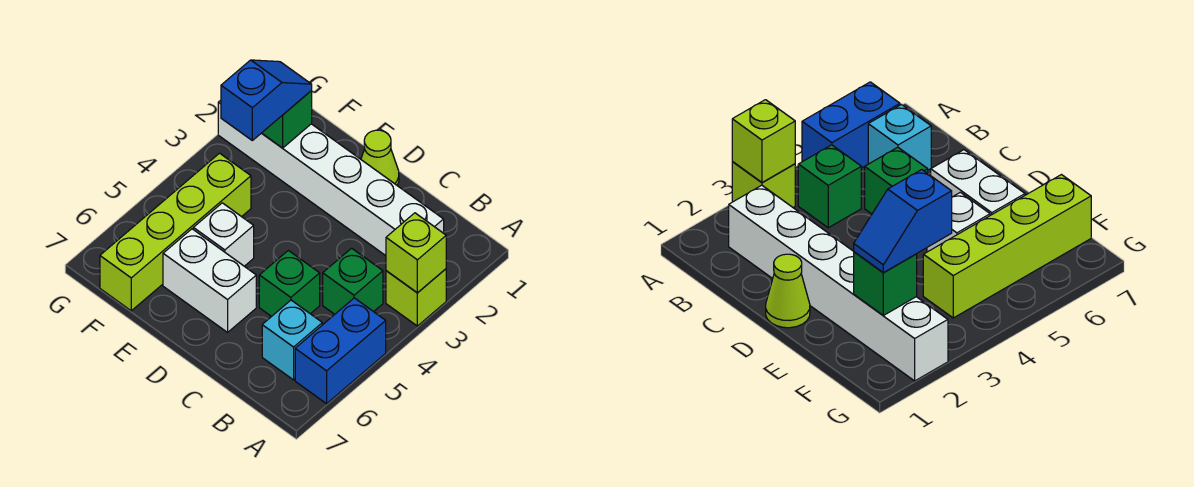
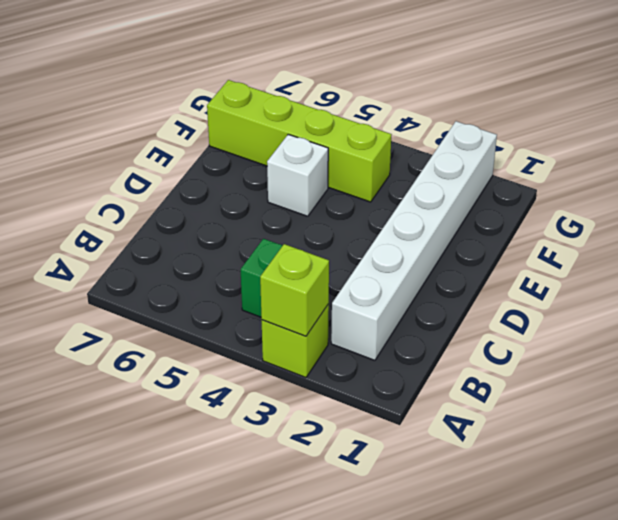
none -> blue 1x2 brick [295,298,386,404]
none -> cyan 1x1 brick [262,300,322,380]
none -> green 1x1 brick [259,250,320,317]

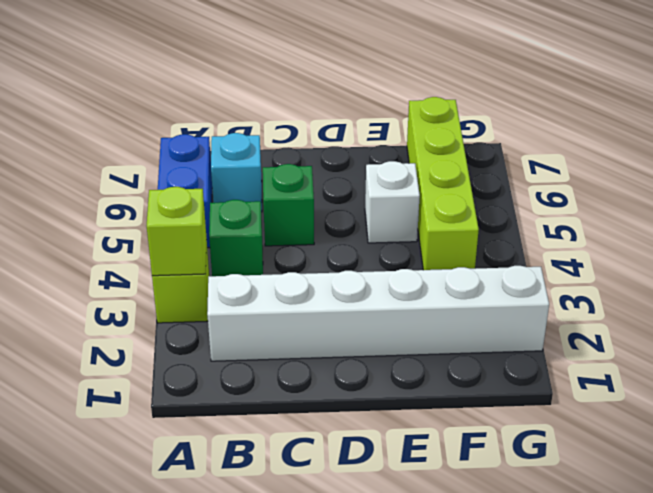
none -> lime 1x1 cone [361,130,399,185]
none -> white 1x2 brick [163,229,256,332]
none -> green 1x1 brick [262,91,312,148]

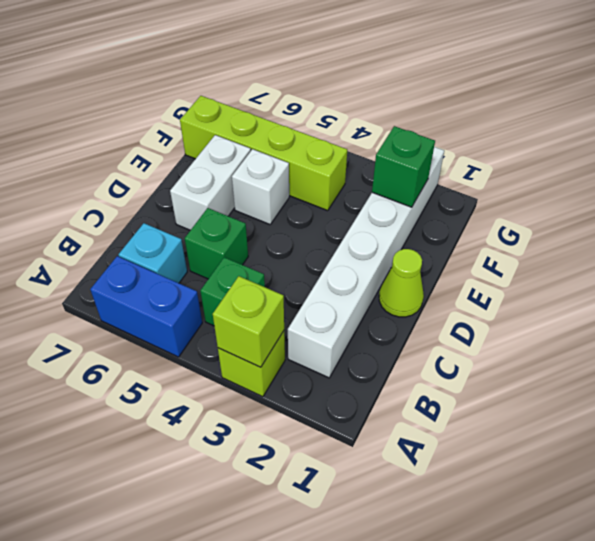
none -> blue 1x2 slope [221,60,312,140]

